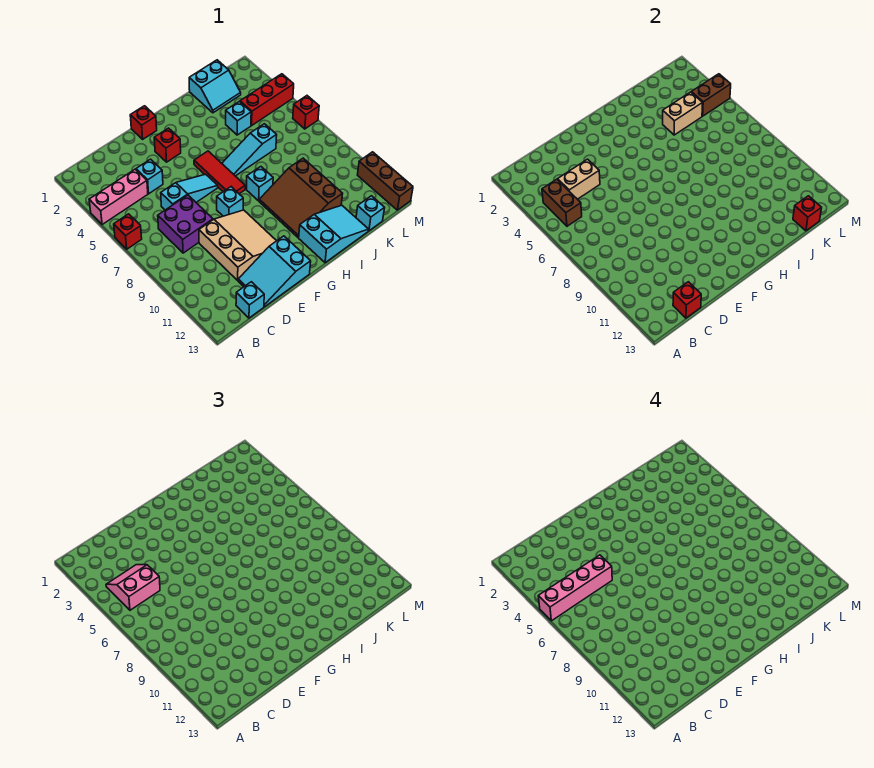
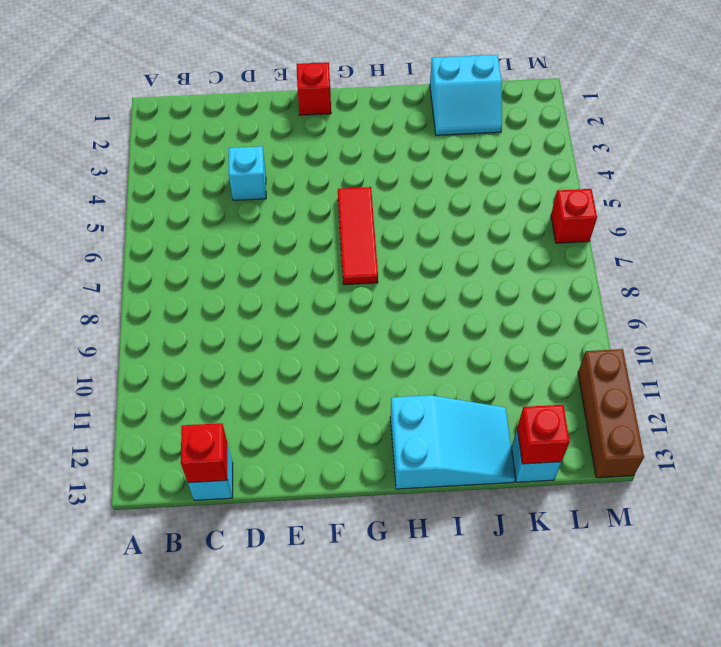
none -> pink 1x3 brick [89,169,148,224]
none -> red 1x1 brick [114,214,142,249]
none -> purple 2x2 brick [158,195,213,253]
none -> cyan 1x3 slope [161,174,218,210]

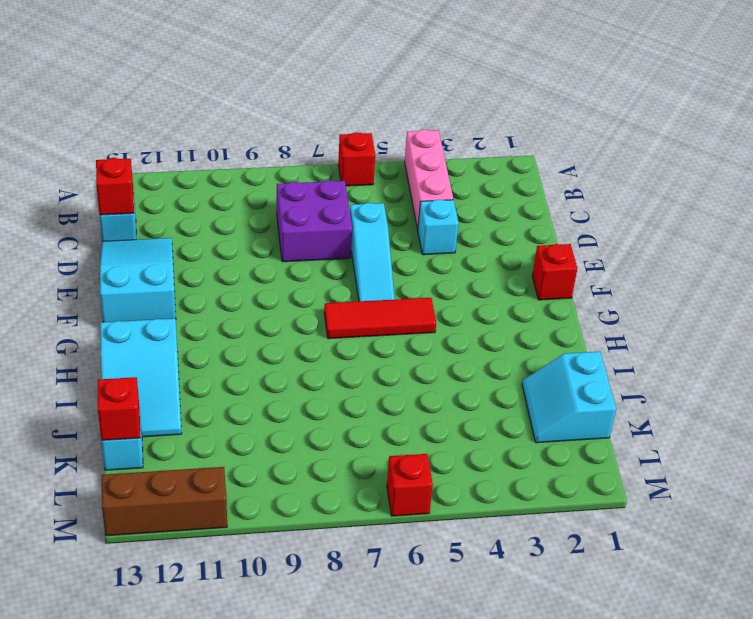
none -> tan 3x3 slope [199,210,276,280]
none -> red 1x1 brick [154,128,181,162]
none -> cyan 1x1 brick [217,187,243,216]
none -> cyan 1x3 slope [222,124,277,176]

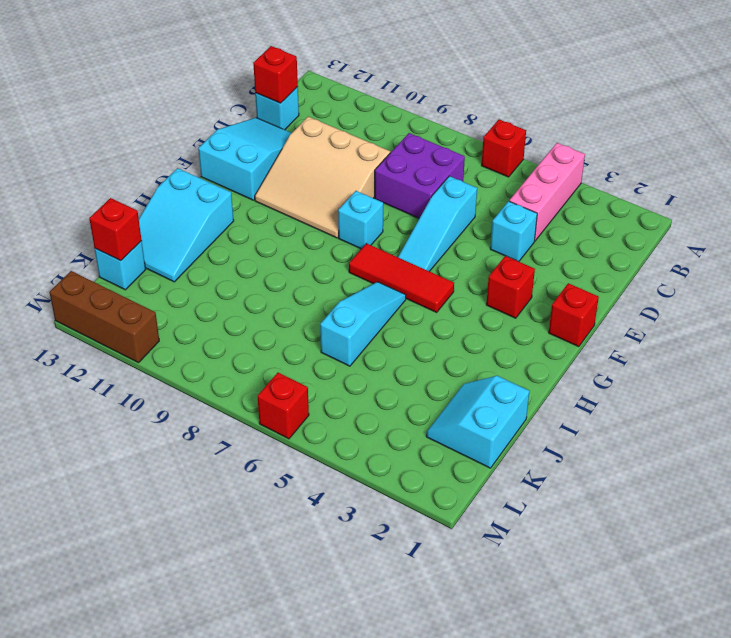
none -> cyan 1x1 brick [246,167,273,201]
none -> brown 3x3 slope [259,158,343,238]
none -> cyan 1x1 brick [226,101,251,135]
none -> red 1x3 brick [240,74,294,125]

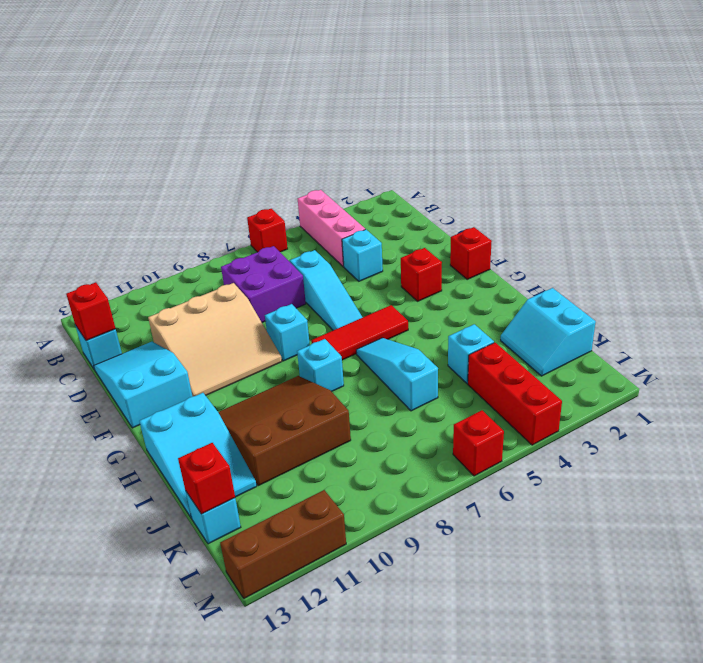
none -> brown 1x2 brick [542,179,582,226]
none -> tan 1x2 brick [558,159,600,199]
none -> tan 1x2 brick [663,92,703,135]
none -> brown 1x2 brick [691,74,731,116]

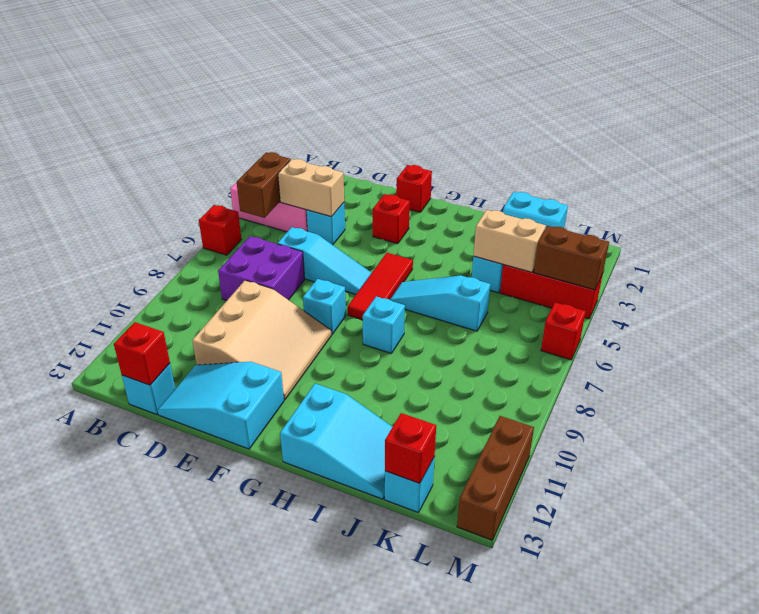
none -> brown 3x3 slope [259,158,343,238]
none -> pink 2x2 slope [106,565,160,610]
none -> pink 1x4 brick [538,555,612,621]

